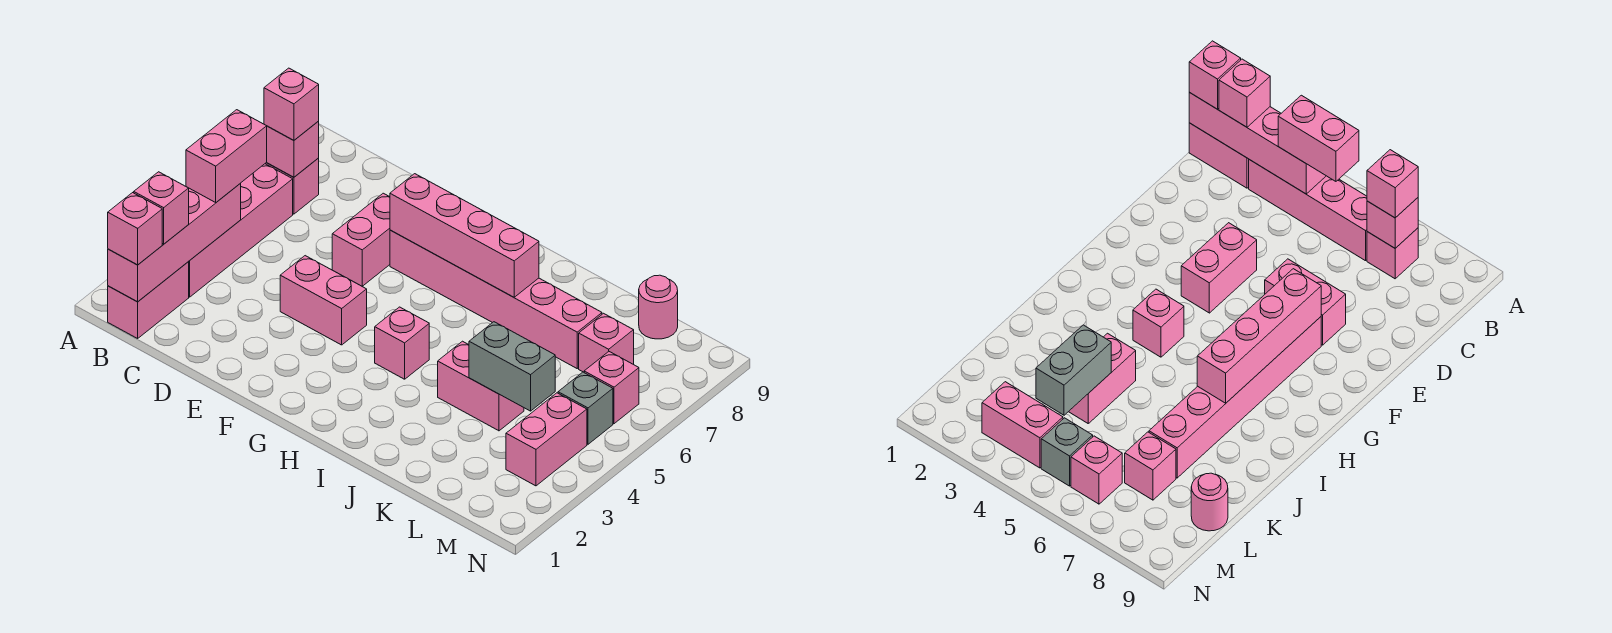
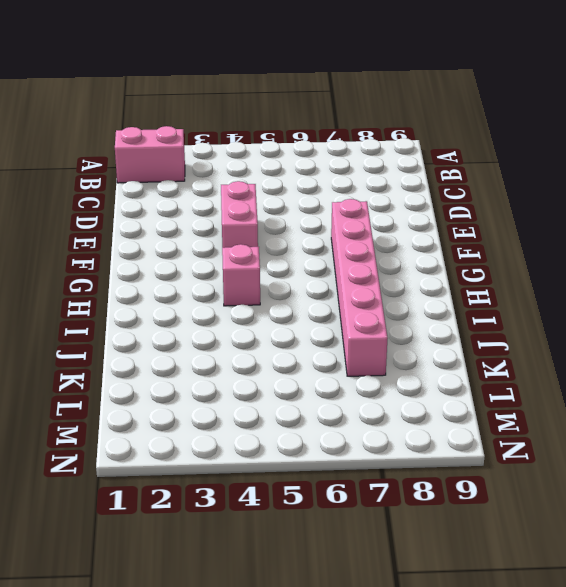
none -> pink 1x4 brick [188,164,293,297]
none -> pink 1x1 brick [265,158,319,214]
none -> pink 1x2 brick [332,193,390,286]

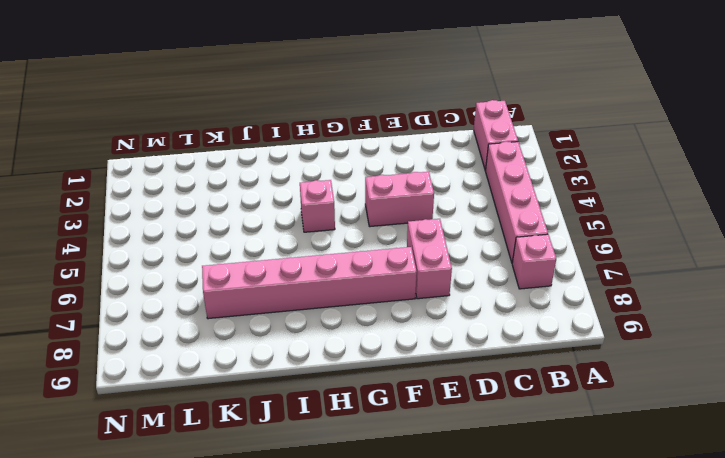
none -> pink 1x2 brick [438,341,524,431]
none -> pink 1x1 brick [579,313,634,372]
none -> pink 1x1 round brick [639,275,678,339]

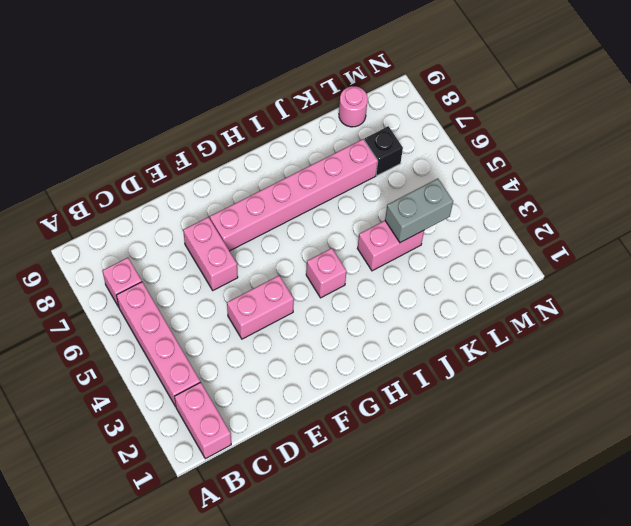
black 1x1 brick [364,126,403,175] -> pink 1x1 brick [579,313,634,372]
none -> pink 1x2 brick [506,393,587,486]
none -> grey 1x1 brick [558,372,613,444]
none -> pink 1x1 brick [584,352,639,424]

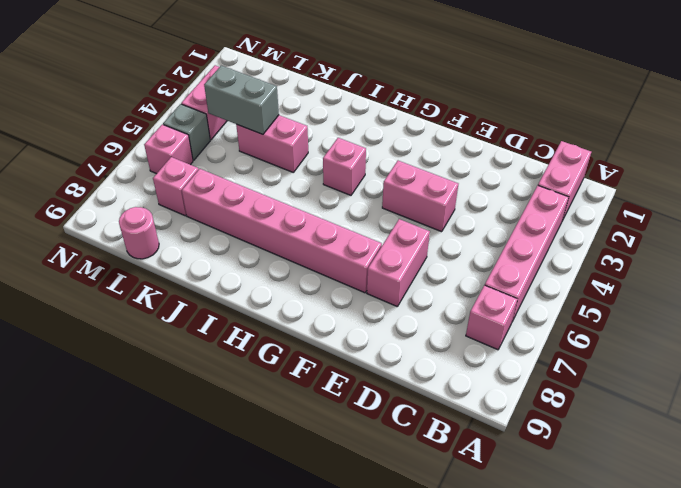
none -> pink 1x4 brick [108,184,241,302]
none -> pink 1x1 brick [267,121,319,177]
none -> pink 1x4 brick [390,174,539,297]

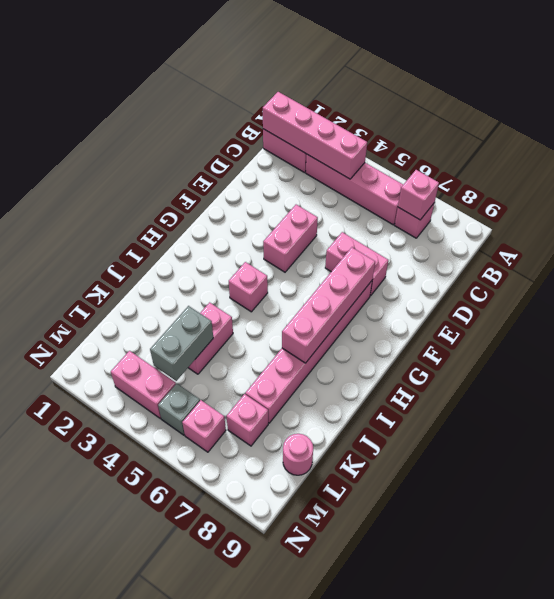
none -> pink 1x1 brick [108,193,162,265]
none -> pink 1x1 brick [134,172,189,244]
none -> pink 1x2 brick [186,110,267,202]

